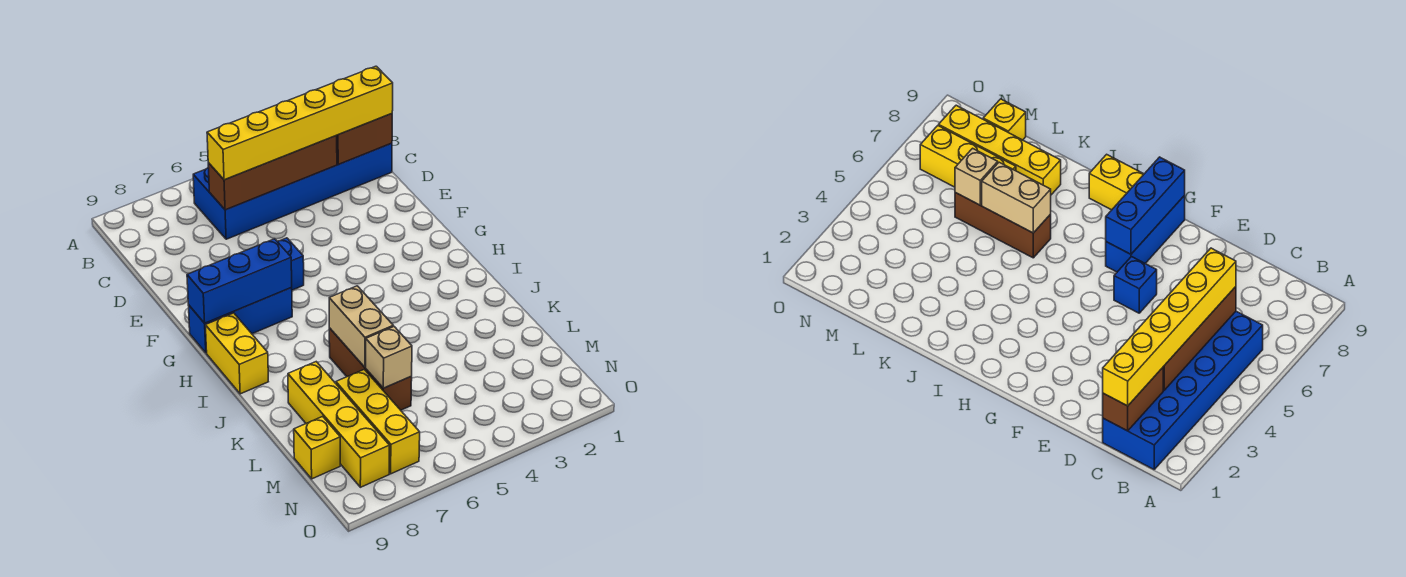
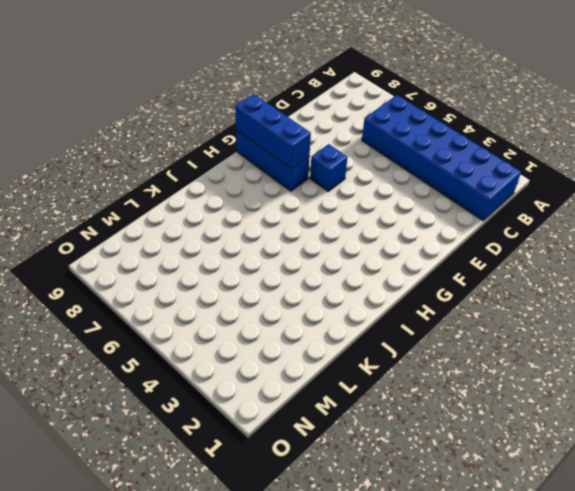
none -> yellow 1x2 brick [205,313,268,394]
none -> brown 1x3 brick [329,328,412,410]
none -> yellow 1x4 brick [288,362,390,487]

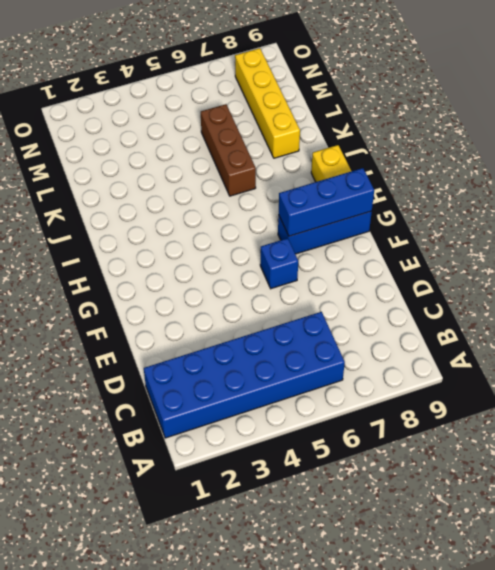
none -> yellow 1x3 brick [336,370,420,474]
none -> yellow 1x1 brick [294,416,340,479]
none -> brown 1x2 brick [336,114,392,164]

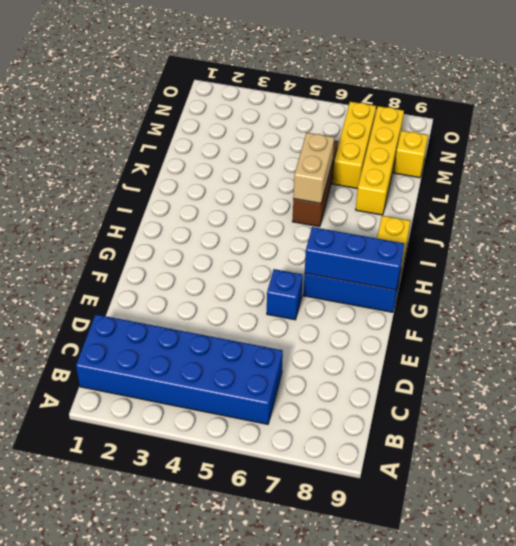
none -> brown 1x2 brick [336,114,392,164]
none -> brown 1x4 brick [208,136,337,210]
none -> tan 1x1 brick [366,327,412,388]

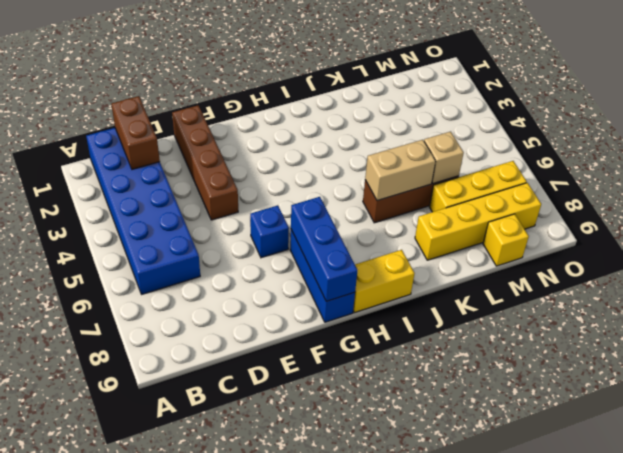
brown 1x4 brick [172,105,238,220] -> brown 1x4 brick moved to [208,136,337,210]
none -> yellow 1x6 brick [207,66,393,180]

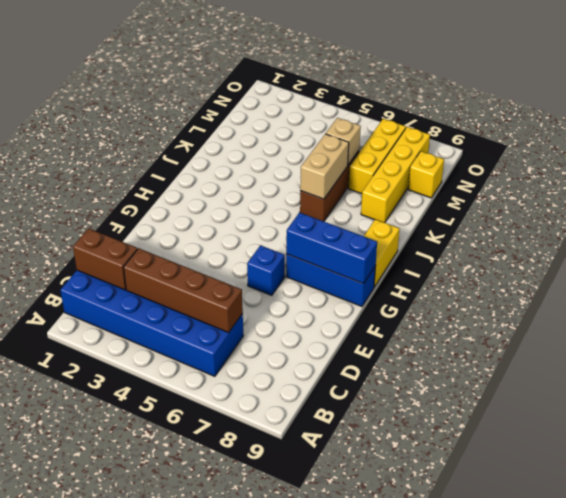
none -> yellow 1x6 brick [207,66,393,180]

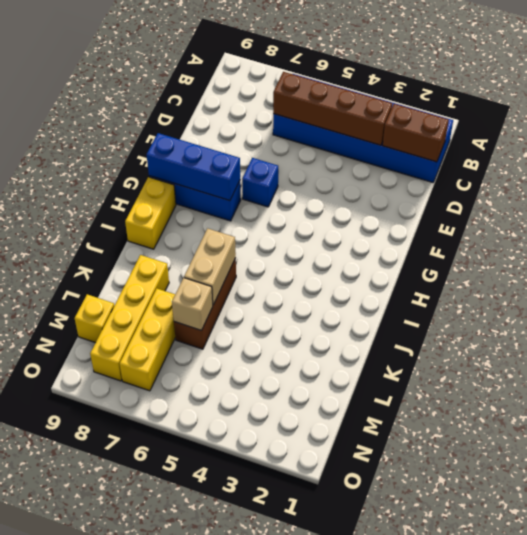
none -> yellow 1x6 brick [207,66,393,180]

